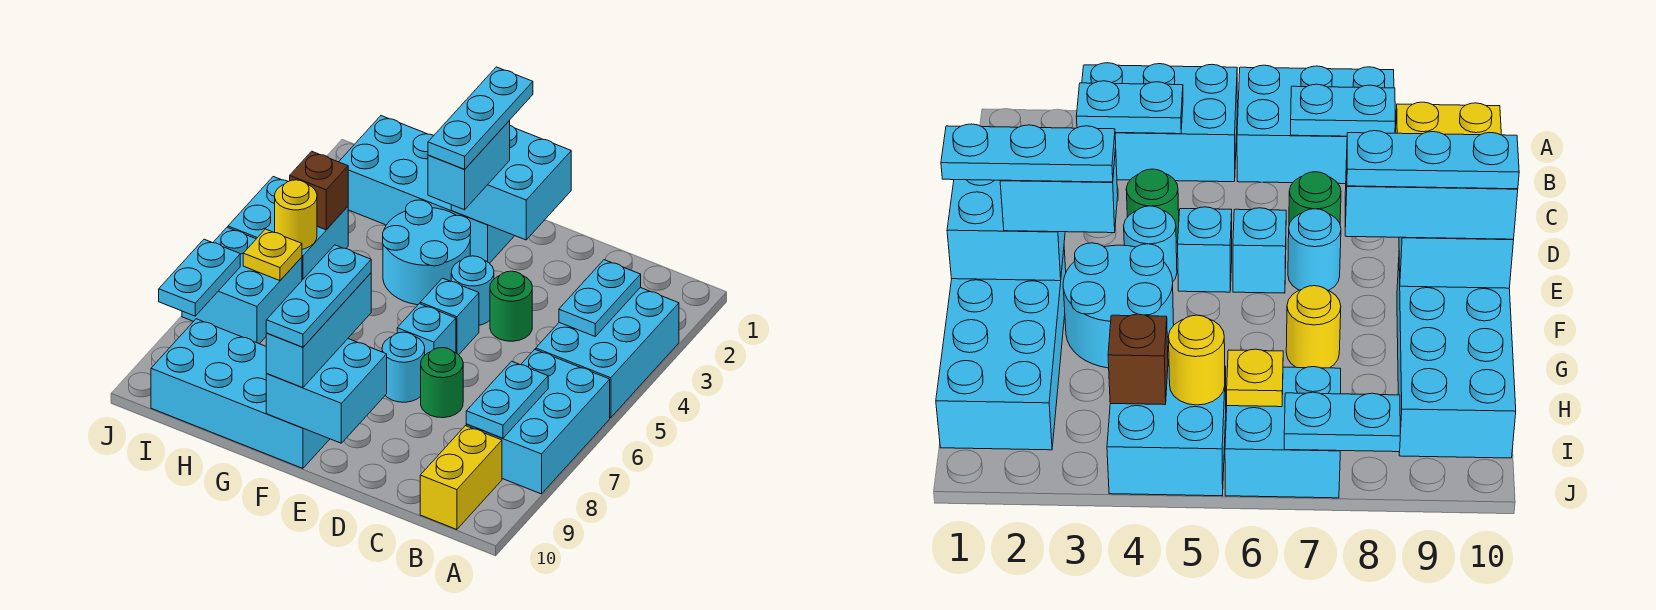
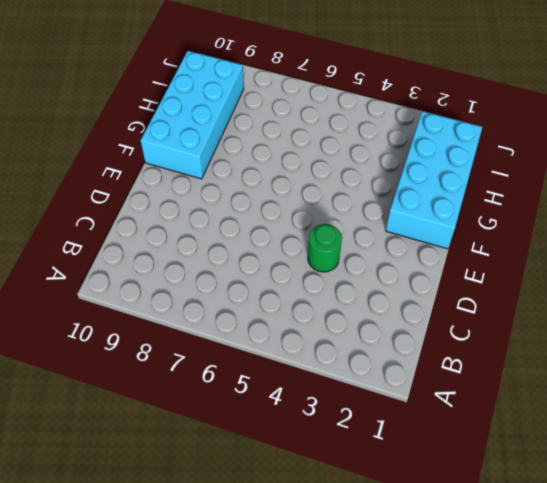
none -> cyan 2x3 brick [536,288,679,418]
none -> cyan 2x3 brick [466,349,610,494]
none -> yellow 1x2 brick [420,426,502,530]

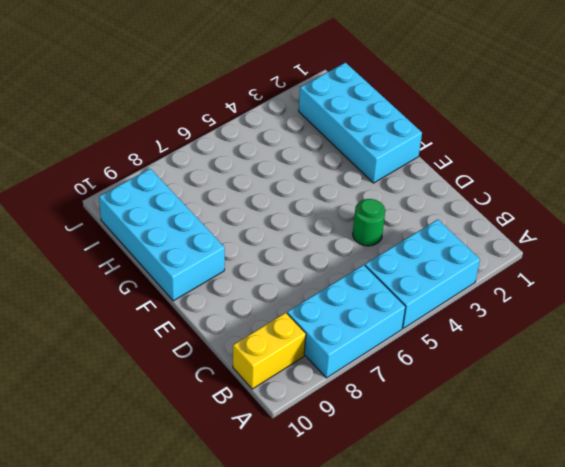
none -> green 1x1 round brick [421,348,463,418]
none -> cyan 1x1 round brick [451,256,494,325]
none -> cyan 1x1 brick [420,278,479,355]

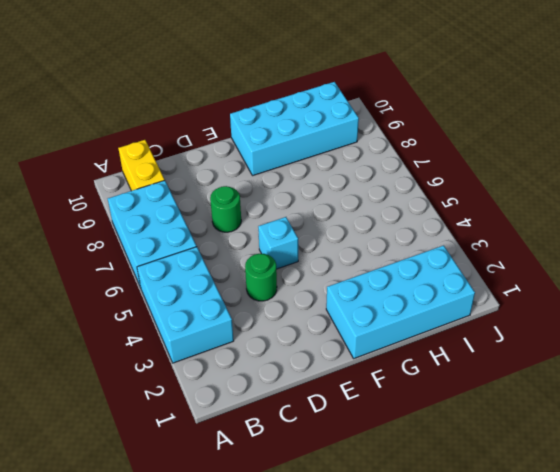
none -> cyan 1x1 round brick [451,256,494,325]
none -> cyan 1x1 brick [397,304,456,355]
none -> cyan 1x1 round brick [382,332,425,402]

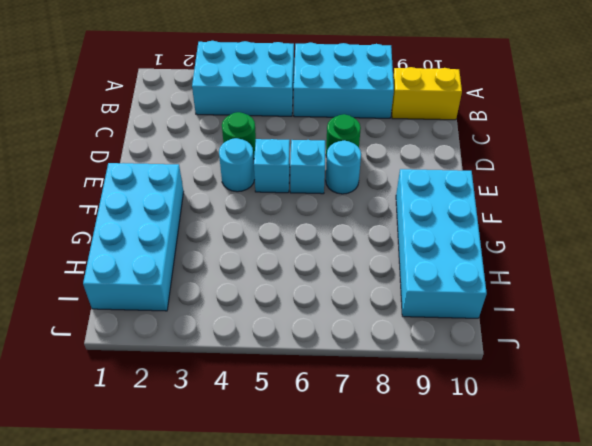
none -> cyan 2x2 round brick [383,200,471,305]
none -> yellow 1x1 round brick [1286,286,1341,368]
none -> cyan 2x2 brick [228,177,348,280]

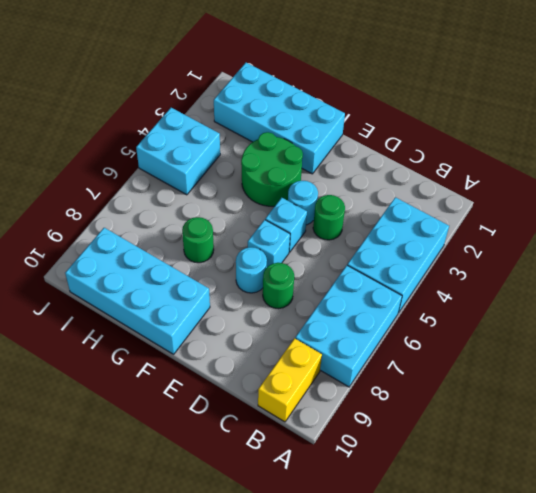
green 2x2 round brick [241,132,303,206] -> cyan 2x2 round brick [383,200,471,305]
green 1x1 round brick [182,217,214,263] -> yellow 1x1 round brick [1286,286,1341,368]
none -> cyan 2x2 brick [182,227,302,344]
none -> cyan 1x2 plate [559,260,641,336]
none -> cyan 1x2 plate [466,361,548,438]

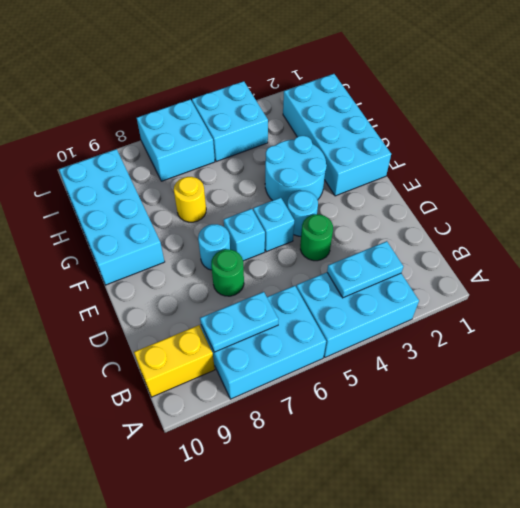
none -> cyan 2x2 brick [451,126,571,240]
none -> cyan 2x2 brick [266,339,387,443]
none -> brown 1x1 brick [290,151,348,230]

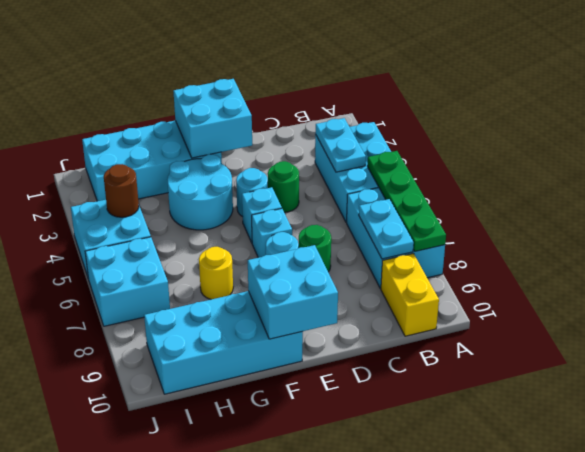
green 1x4 plate [367,151,446,251] -> none
brown 1x1 round brick [104,164,139,217] -> brown 1x1 brick [290,151,348,230]
none -> yellow 1x1 round brick [275,180,317,249]
none -> yellow 1x1 plate [243,229,302,281]
none -> cyan 1x2 plate [159,239,240,316]

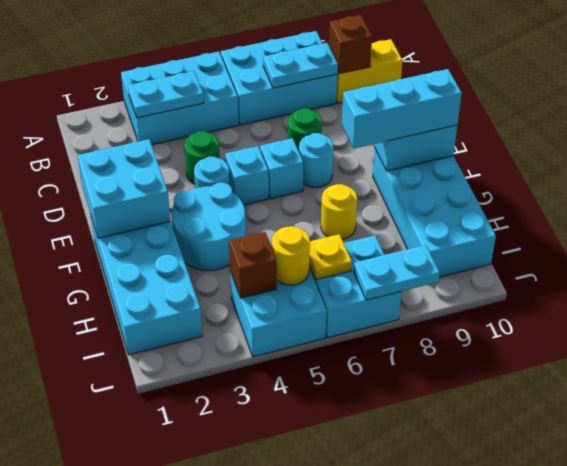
brown 1x1 brick [329,15,372,74] -> none
none -> cyan 1x2 brick [428,121,510,210]
none -> cyan 1x3 plate [428,67,533,169]
none -> cyan 1x3 plate [266,245,371,347]

